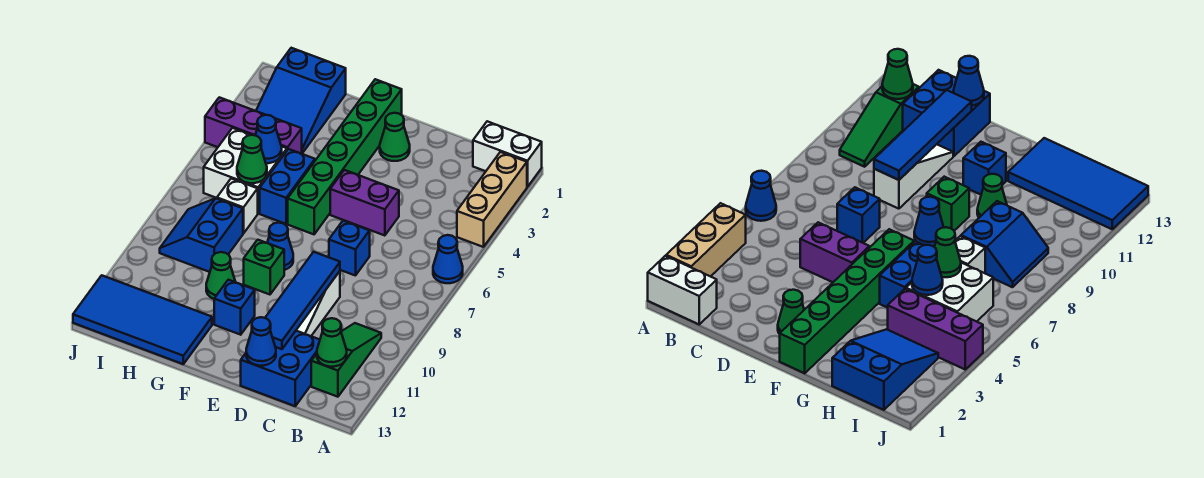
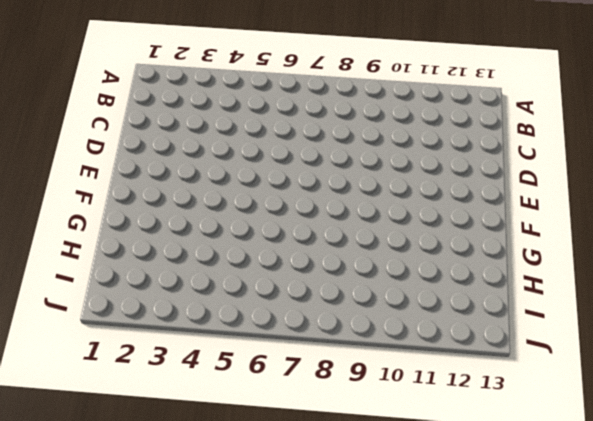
none -> white 1x2 brick [473,121,542,187]
none -> tan 1x3 brick [457,152,527,247]
none -> blue 1x1 cone [433,235,463,283]

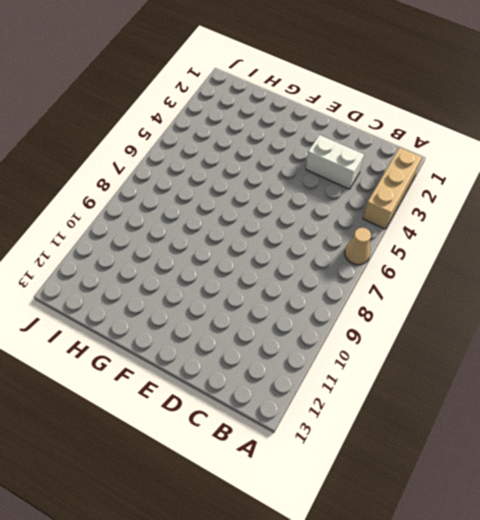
tan 1x1 cone [345,228,371,265] -> blue 1x1 cone [433,235,463,283]
white 1x2 brick [306,135,364,189] -> white 1x2 brick moved to [473,121,542,187]
none -> green 1x3 slope [311,323,381,397]
none -> blue 2x2 brick [241,331,320,406]
none -> purple 1x2 brick [330,170,399,236]

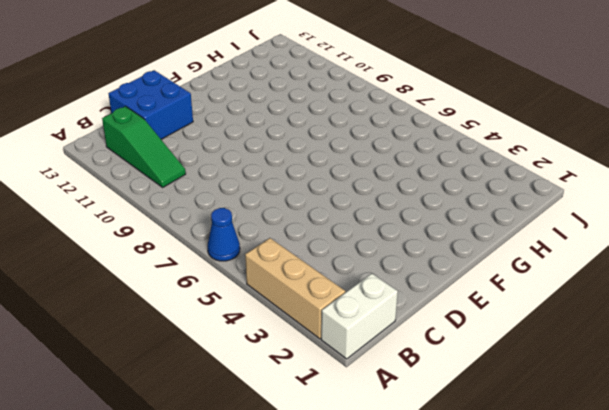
none -> purple 1x2 brick [330,170,399,236]
none -> blue 1x1 brick [329,221,370,276]
none -> white 1x3 slope [296,271,340,336]

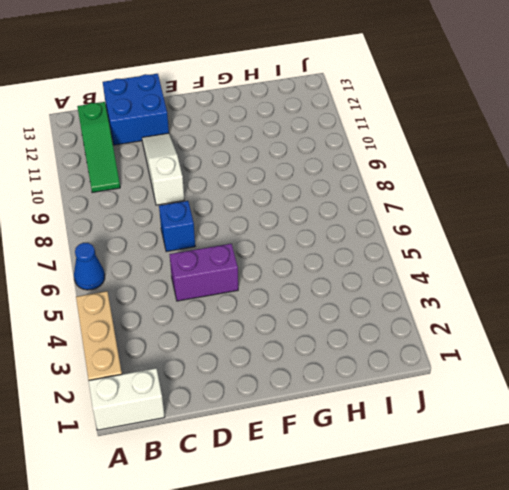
none -> green 1x1 cone [380,113,410,161]
none -> green 1x6 brick [288,79,402,234]
none -> blue 1x1 cone [267,223,293,270]

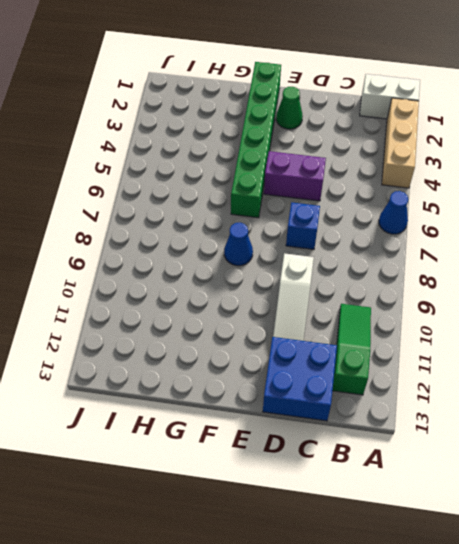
none -> green 1x1 brick [244,240,284,295]
none -> blue 1x1 brick [214,280,255,335]
none -> blue 1x2 brick [260,149,315,224]

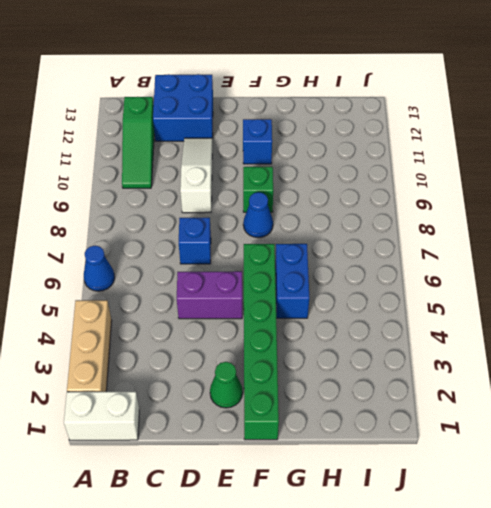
none -> green 1x1 cone [206,252,235,299]
none -> blue 2x4 tile [73,275,212,364]
none -> blue 2x3 slope [256,48,346,153]

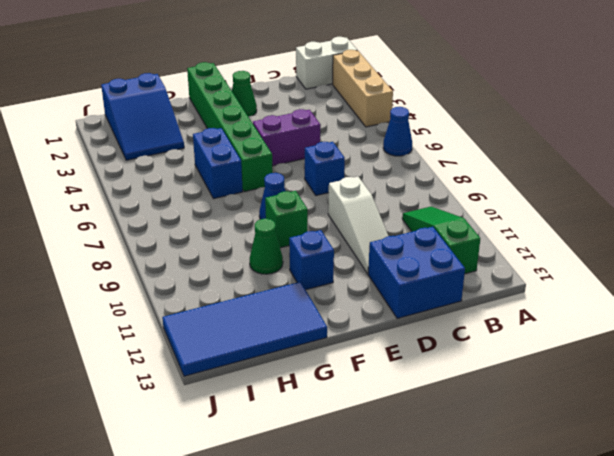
none -> purple 1x3 brick [205,97,302,154]
none -> white 2x2 brick [204,128,287,213]
none -> white 1x1 brick [217,179,258,234]

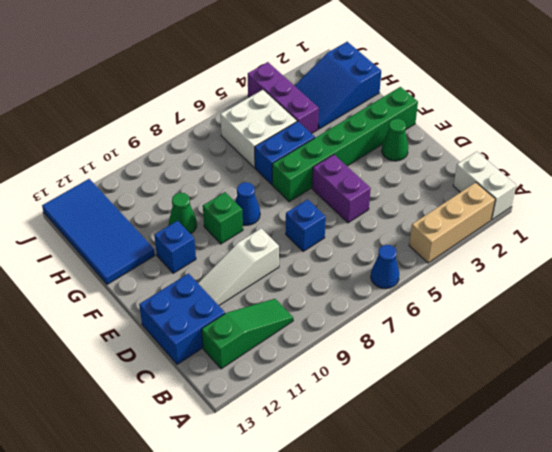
none -> white 1x1 brick [217,179,258,234]
none -> blue 2x2 slope [160,198,243,272]
none -> green 1x1 cone [317,318,347,367]

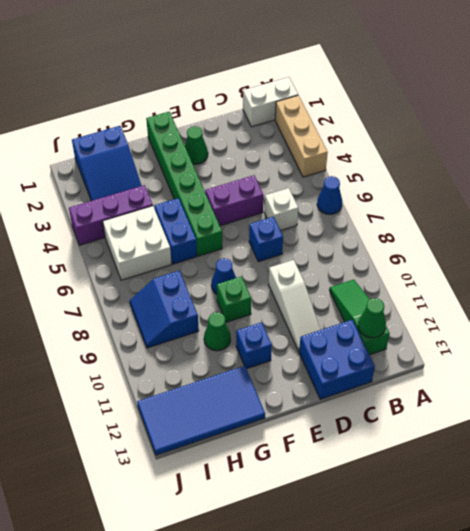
white 1x1 brick [265,188,298,231] -> white 1x1 brick moved to [217,179,258,234]
none -> blue 1x4 tile [265,252,340,349]
none -> blue 1x1 cone [246,317,276,366]
none -> blue 1x1 cone [255,115,282,163]

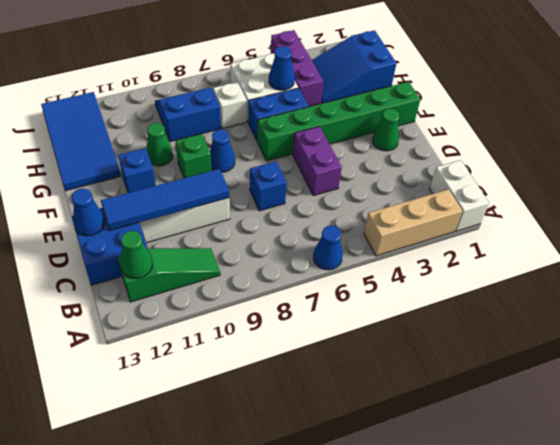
none -> green 1x1 cone [237,135,267,183]

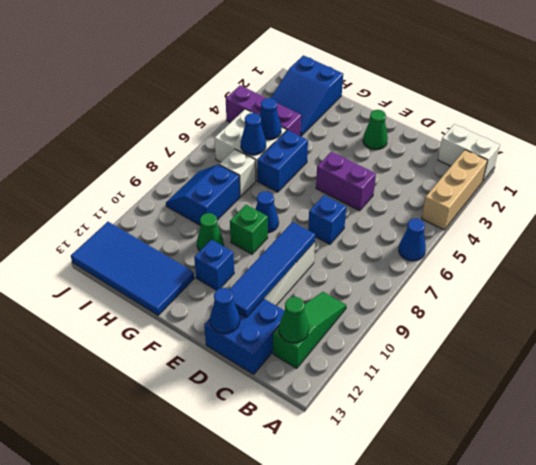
blue 1x1 cone [241,113,266,155] -> green 1x1 cone [237,135,267,183]
none -> green 1x6 brick [288,79,402,234]

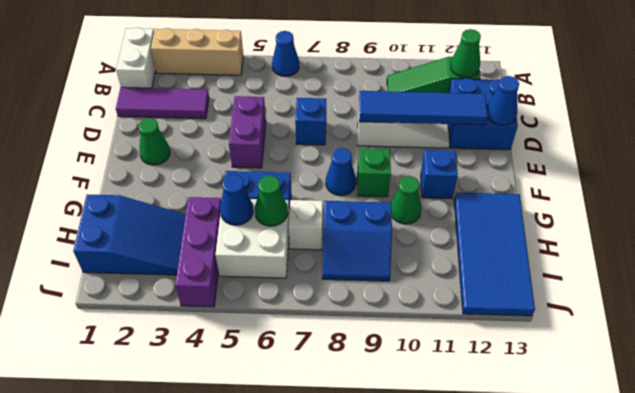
purple 1x3 tile [116,87,209,119] -> none
none -> green 1x6 brick [288,79,402,234]

